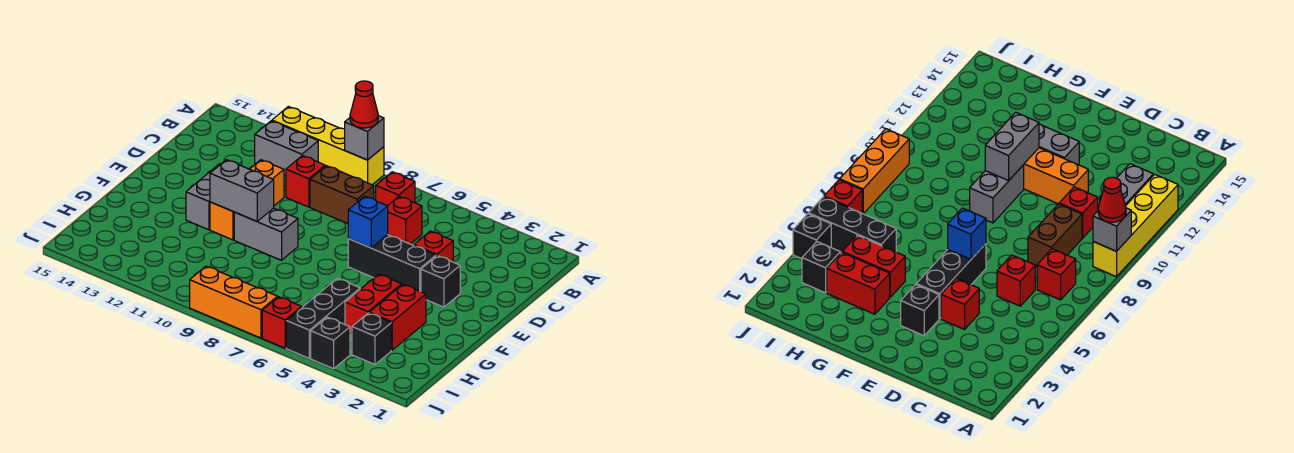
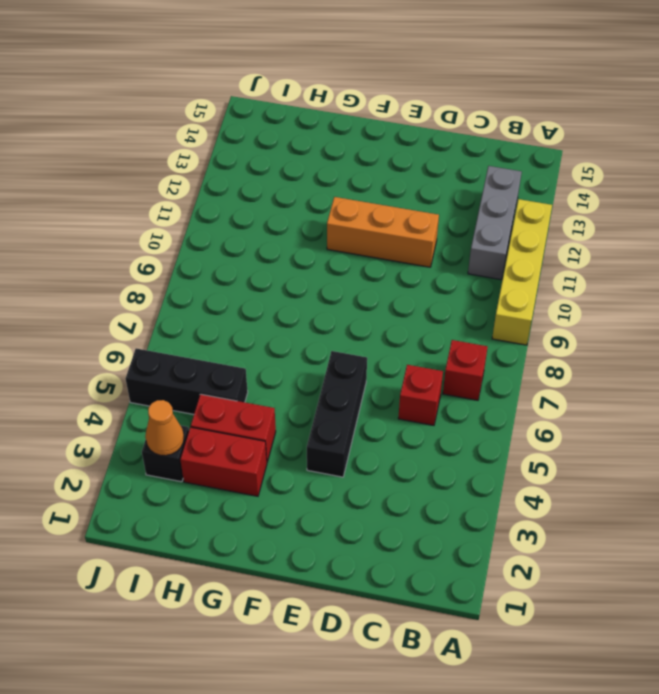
grey 1x3 brick [468,166,522,280] -> grey 1x2 brick [255,121,318,176]
orange 1x1 cone [145,400,184,456] -> none
none -> brown 1x2 brick [310,166,374,224]
none -> red 1x1 brick [286,156,325,207]
none -> red 1x1 brick [414,231,453,262]

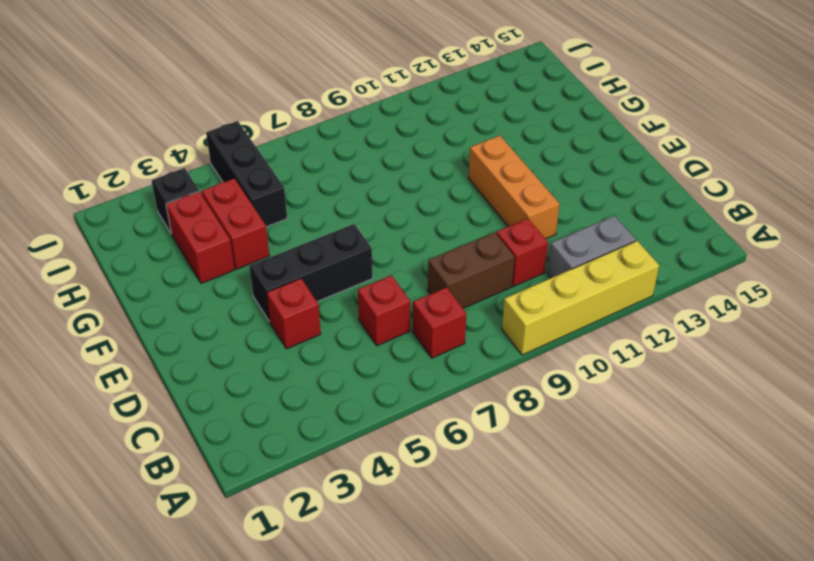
none -> black 1x1 brick [421,256,460,307]
none -> grey 1x2 brick [186,164,220,230]
none -> grey 1x2 brick [234,208,298,260]

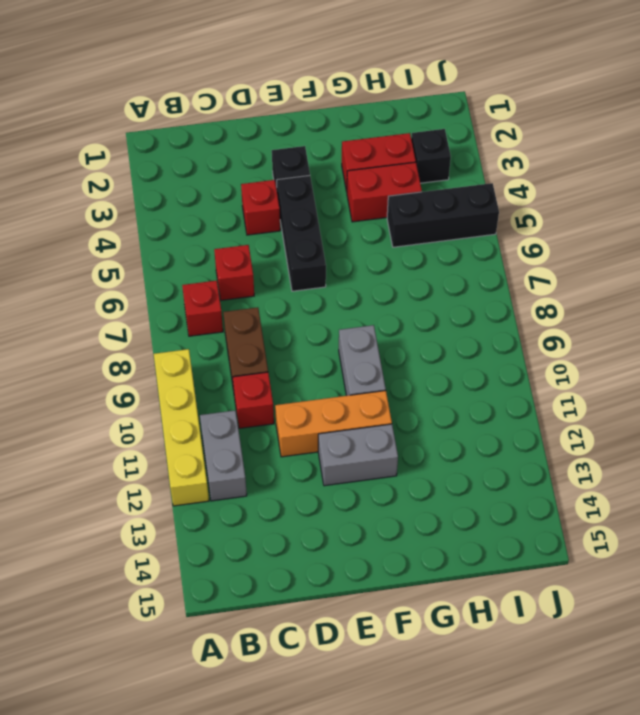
none -> black 1x1 brick [311,317,350,369]
none -> red 1x1 brick [262,297,302,348]
none -> orange 1x3 brick [190,266,277,338]

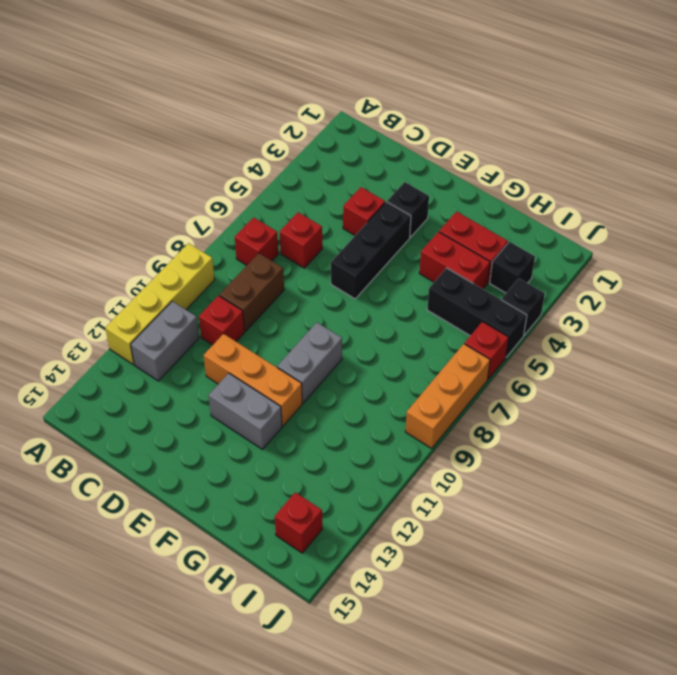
red 1x1 brick [275,492,322,553] -> none
none -> grey 1x1 brick [345,116,384,160]
none -> blue 1x1 brick [348,196,388,248]
none -> grey 1x2 brick [210,160,274,221]

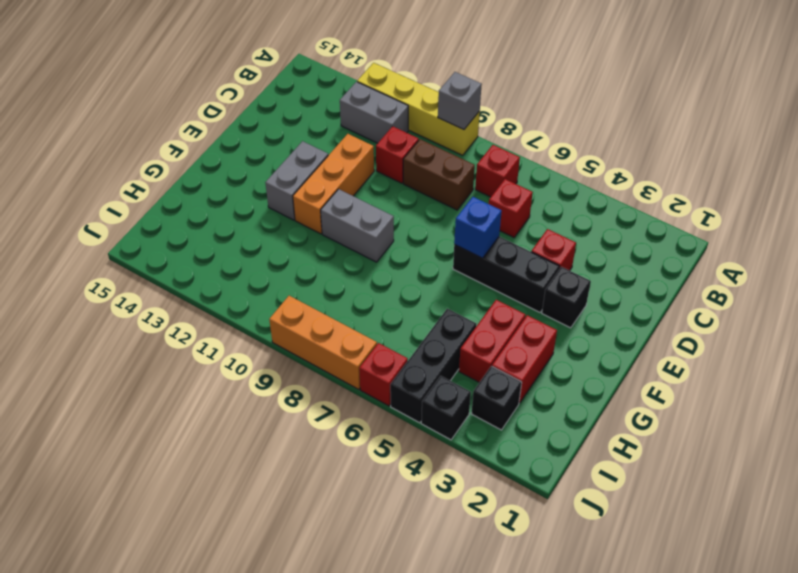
none -> grey 1x2 brick [210,160,274,221]
none -> red 1x1 cone [350,81,378,128]

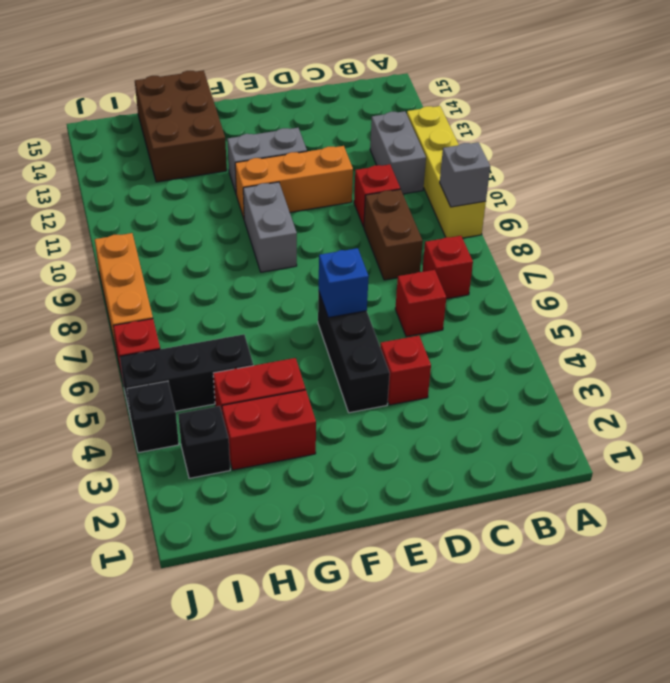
brown 2x3 brick [135,70,227,182] -> none
none -> black 1x1 brick [421,256,460,307]
none -> grey 1x2 brick [210,160,274,221]
none -> red 1x1 cone [350,81,378,128]

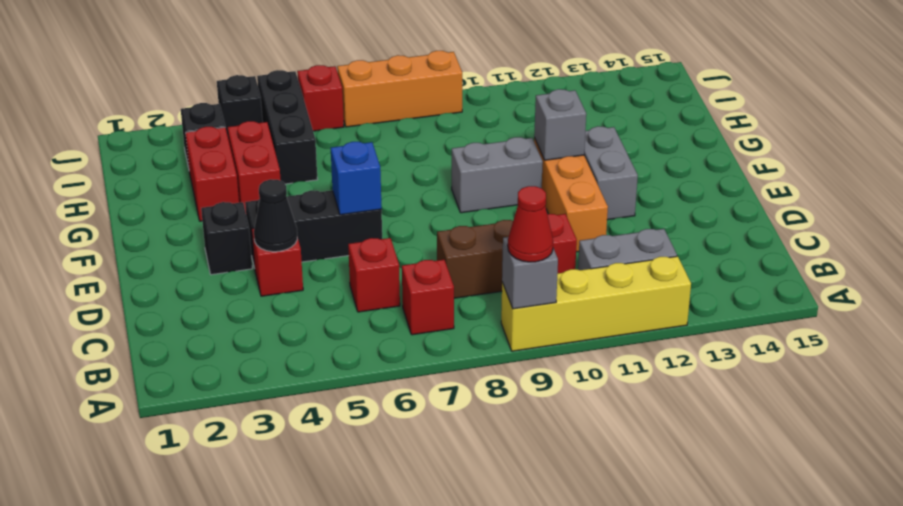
black 1x1 cone [254,179,297,252] -> none
grey 1x1 brick [534,89,586,160] -> grey 1x2 brick [210,160,274,221]

